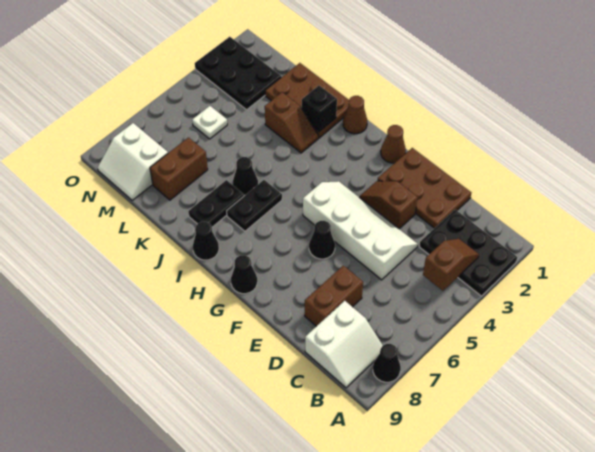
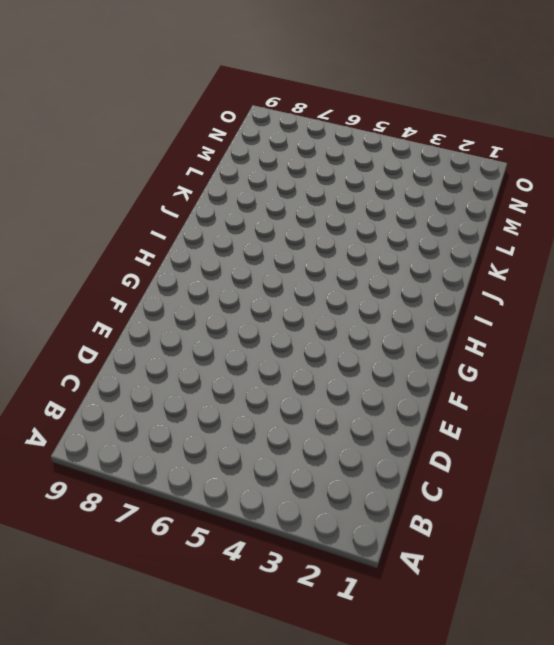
none -> black 2x3 plate [419,210,517,296]
none -> black 1x1 cone [373,344,401,382]
none -> white 2x2 slope [305,301,383,388]

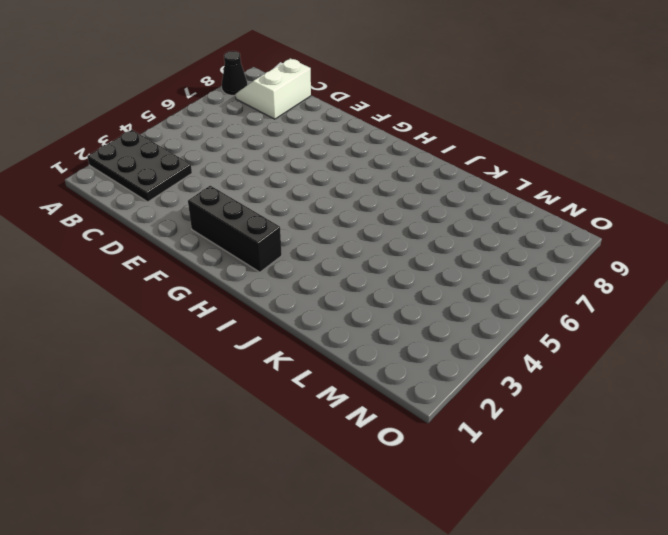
black 1x3 brick [188,186,282,272] -> brown 2x3 plate [378,148,471,228]
none -> white 2x4 slope [303,181,418,280]
none -> brown 1x2 brick [305,266,363,326]
none -> brown 1x2 slope [359,181,418,229]

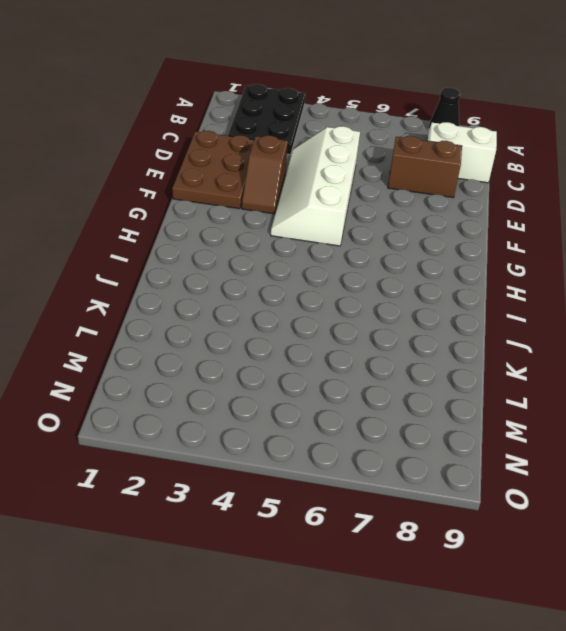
none -> black 1x1 cone [309,221,335,259]
none -> brown 1x1 cone [381,125,406,163]
none -> black 1x1 cone [231,255,257,294]

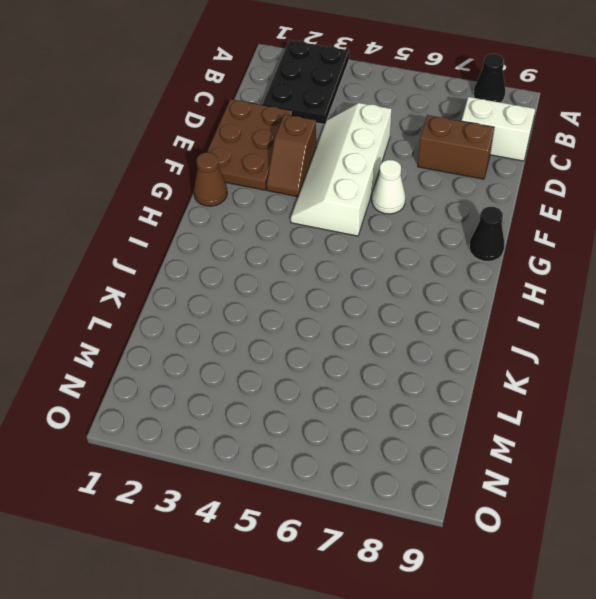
white 1x1 cone [372,160,405,214] -> black 1x1 cone [309,221,335,259]
none -> brown 1x1 cone [343,96,367,134]
none -> black 1x2 plate [227,180,282,231]
none -> black 1x1 cone [193,222,219,260]

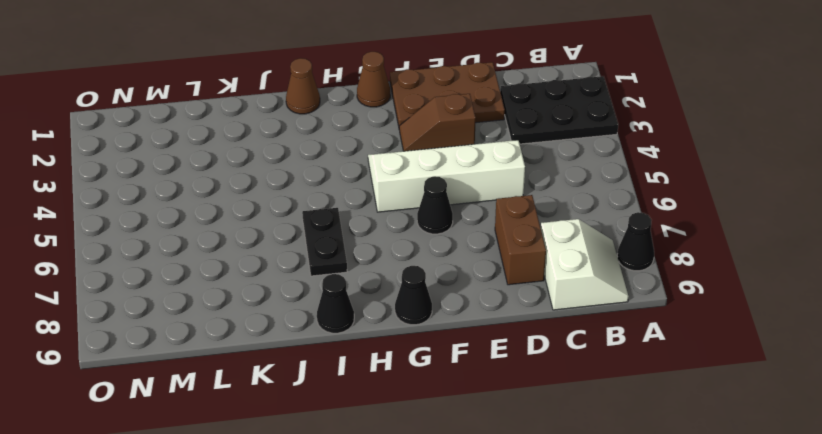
none -> brown 2x3 plate [265,63,349,138]
none -> brown 1x2 slope [265,92,318,153]
none -> black 1x1 cone [233,157,258,195]

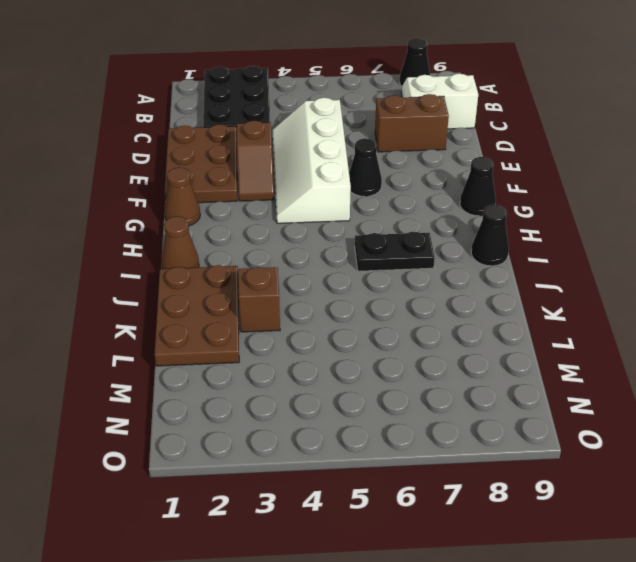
none -> black 1x1 cone [233,157,258,195]
none -> black 1x2 plate [188,180,244,227]
none -> brown 1x2 brick [150,137,208,200]

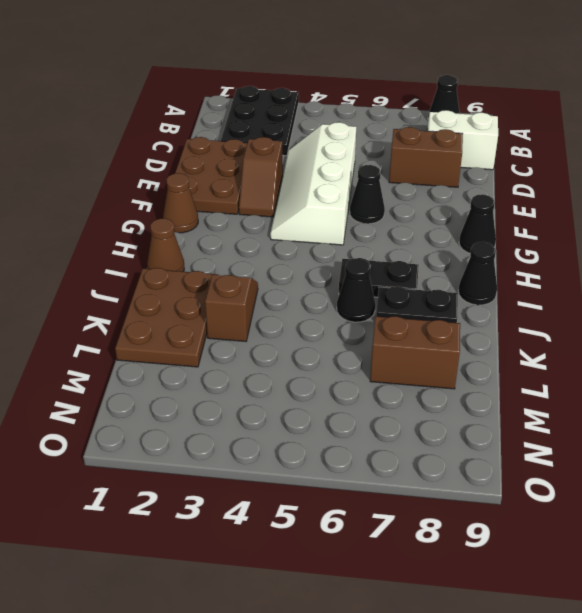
none -> black 2x3 plate [195,37,281,110]
none -> white 1x1 plate [192,106,227,139]
none -> white 2x2 slope [98,123,168,200]

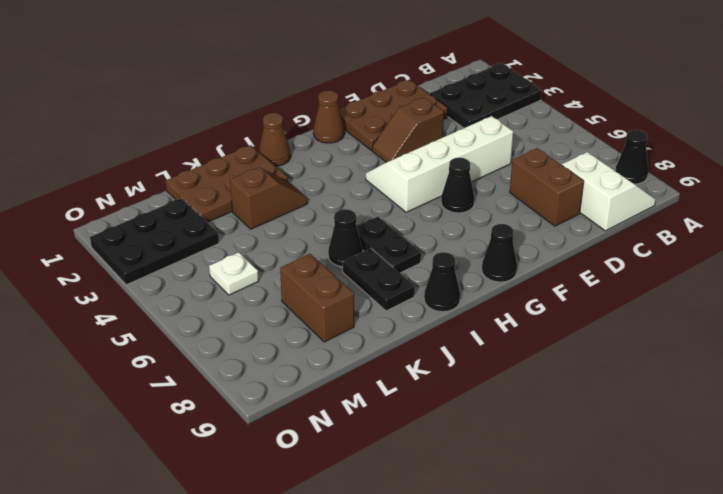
none -> white 2x2 slope [98,123,168,200]
none -> brown 1x2 slope [423,239,479,291]
none -> black 1x1 brick [302,86,337,132]

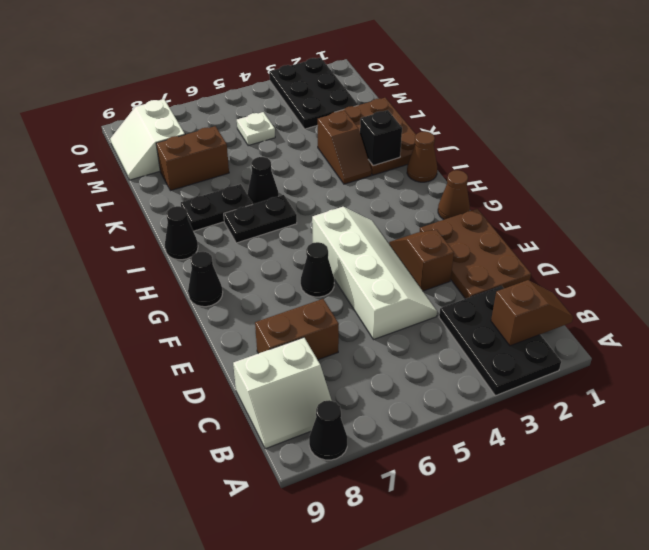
brown 1x2 slope [491,280,573,346] -> brown 1x2 slope moved to [423,239,479,291]

